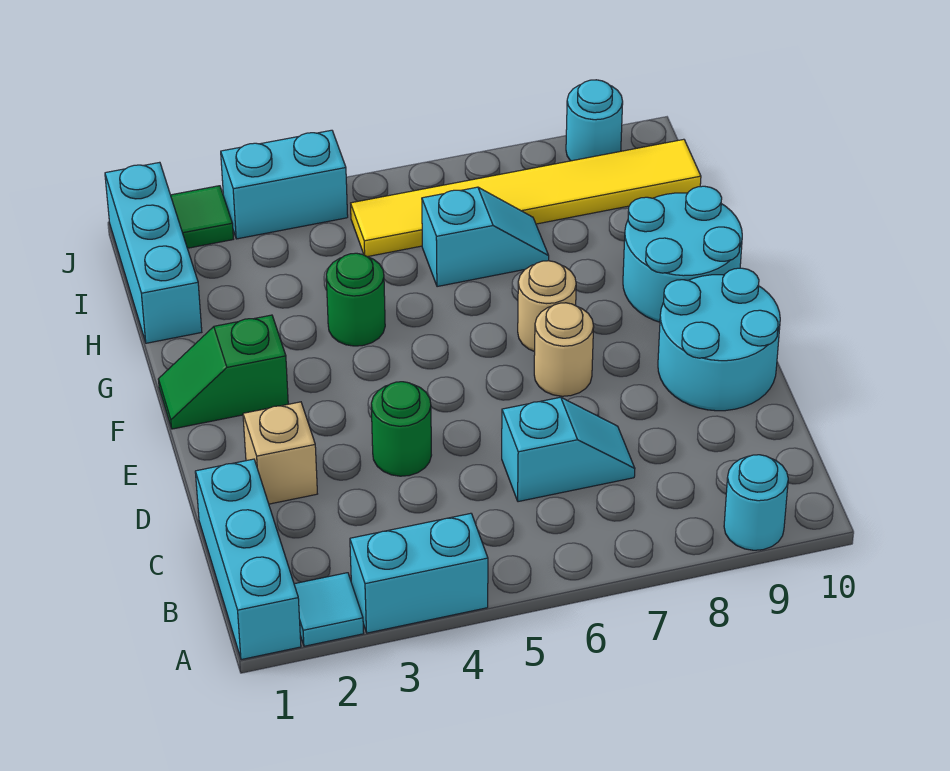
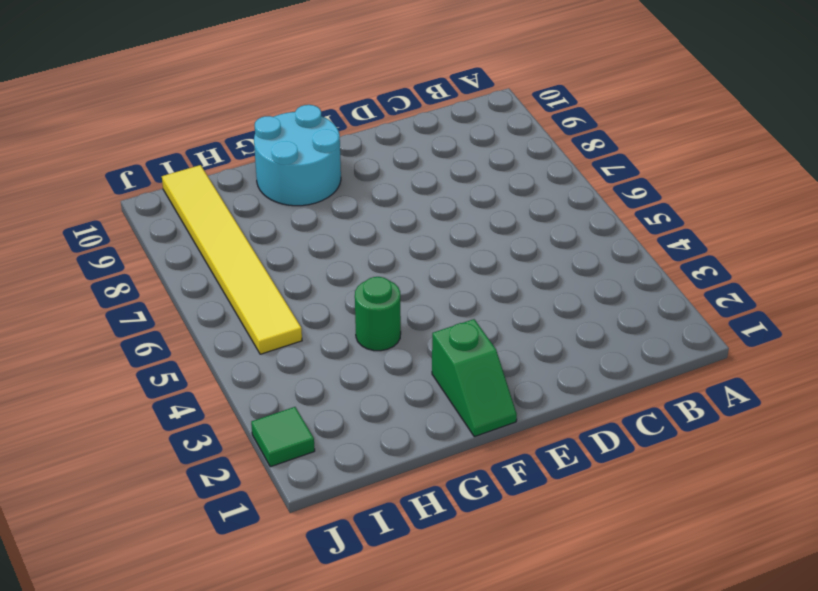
none -> cyan 1x3 brick [195,459,301,660]
none -> cyan 1x1 tile [294,573,364,646]
none -> cyan 1x2 brick [350,513,488,633]

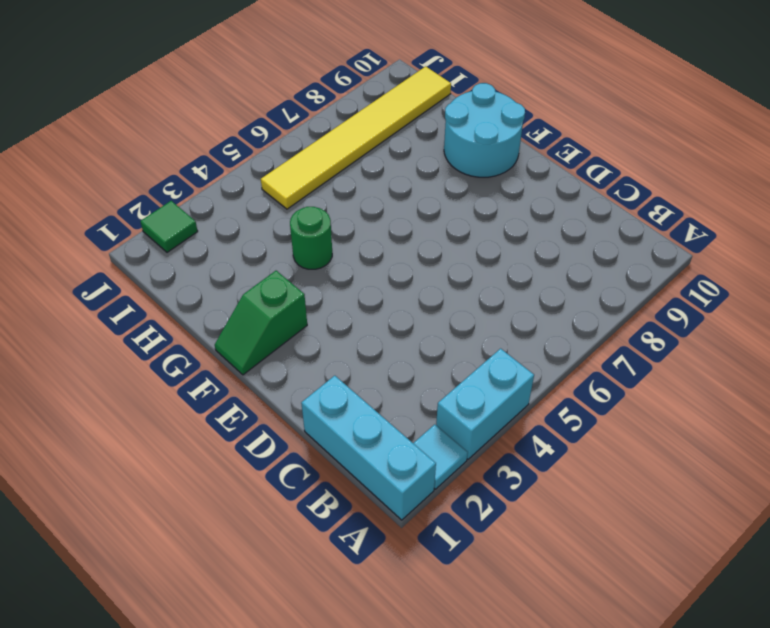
none -> cyan 1x1 round brick [724,455,788,550]
none -> cyan 1x2 slope [502,397,635,502]
none -> tan 1x1 brick [243,402,317,504]

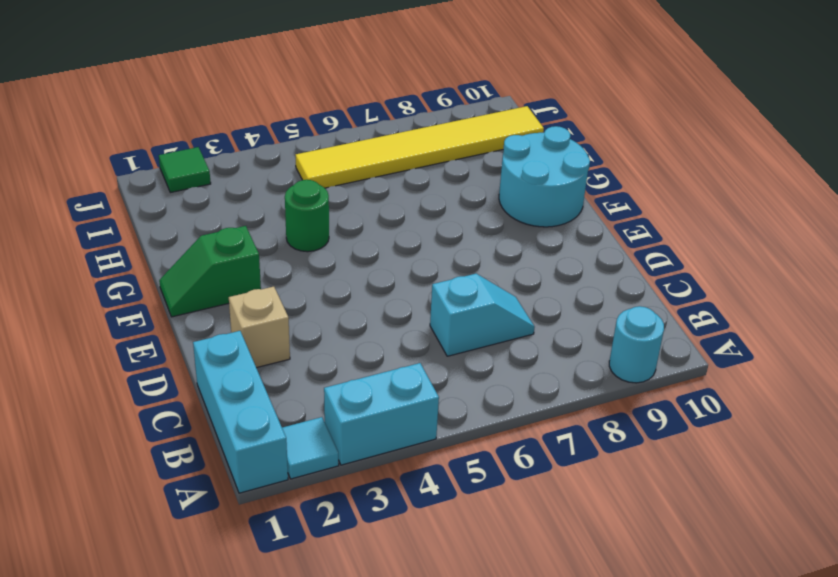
none -> green 1x1 round brick [371,382,431,476]
none -> cyan 2x2 round brick [658,268,780,411]
none -> tan 1x1 round brick [534,303,594,396]

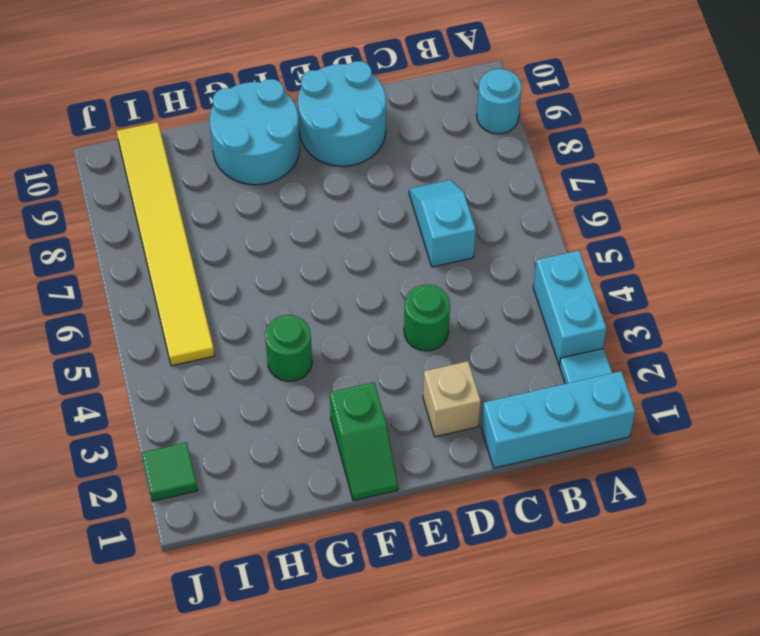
none -> tan 1x1 round brick [534,303,594,396]
none -> tan 1x1 round brick [518,261,576,352]
none -> cyan 1x3 brick [105,162,202,343]

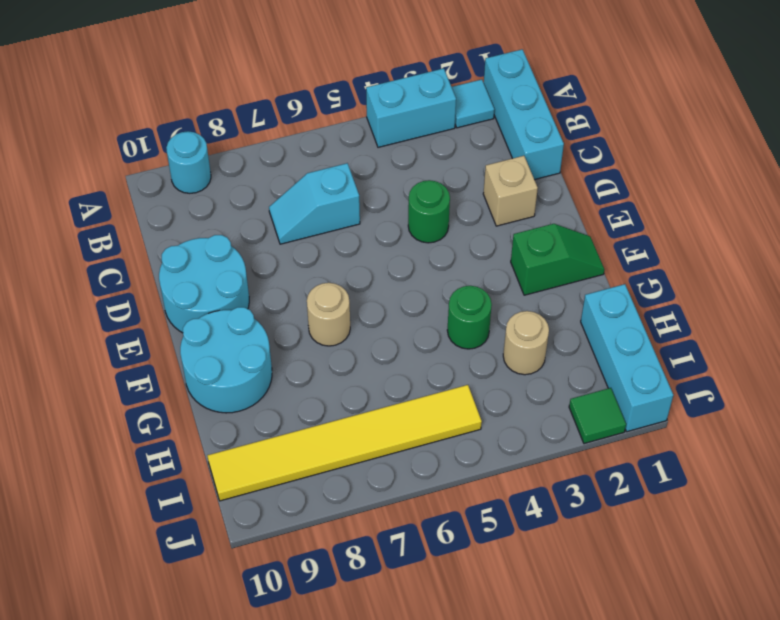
tan 1x1 round brick [503,311,549,375] -> tan 1x1 round brick moved to [534,303,594,396]
none -> cyan 1x2 slope [422,187,549,287]
none -> cyan 1x2 brick [221,130,348,239]
none -> cyan 1x1 round brick [566,80,623,161]

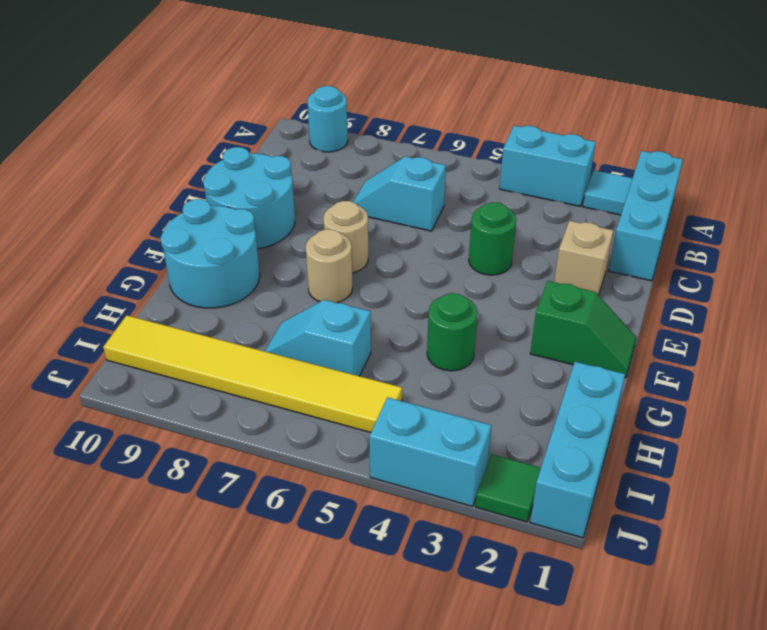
none -> cyan 1x1 round brick [566,80,623,161]

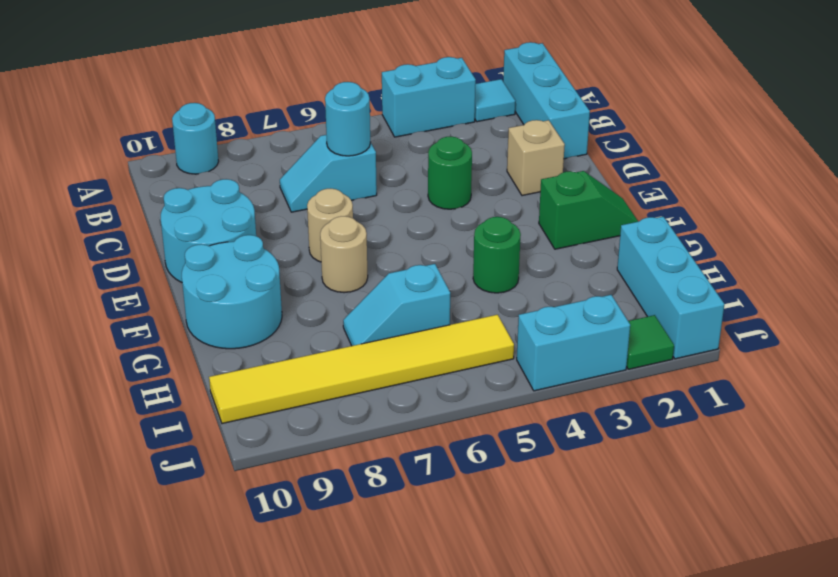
cyan 1x1 round brick [325,82,370,156] -> cyan 1x1 round brick moved to [566,80,623,161]

